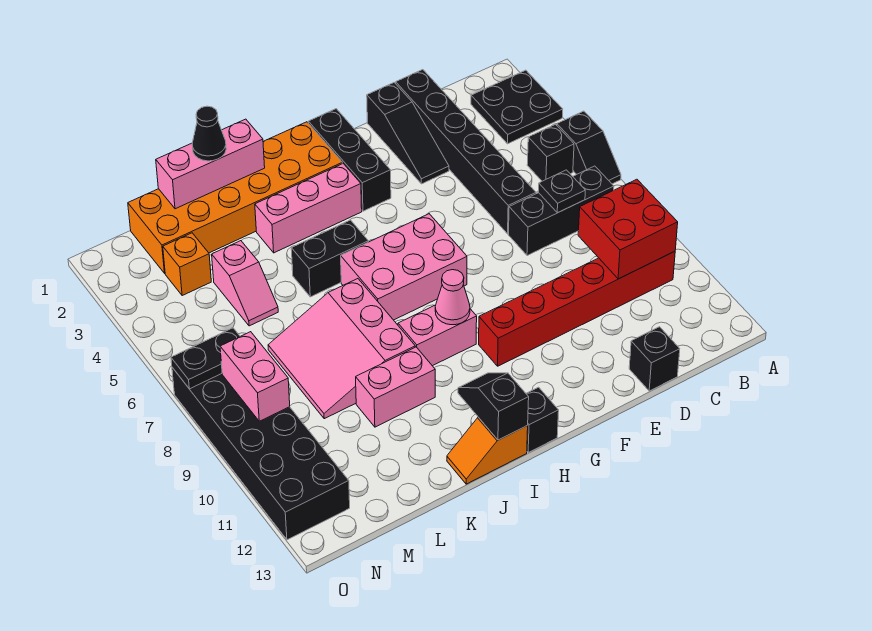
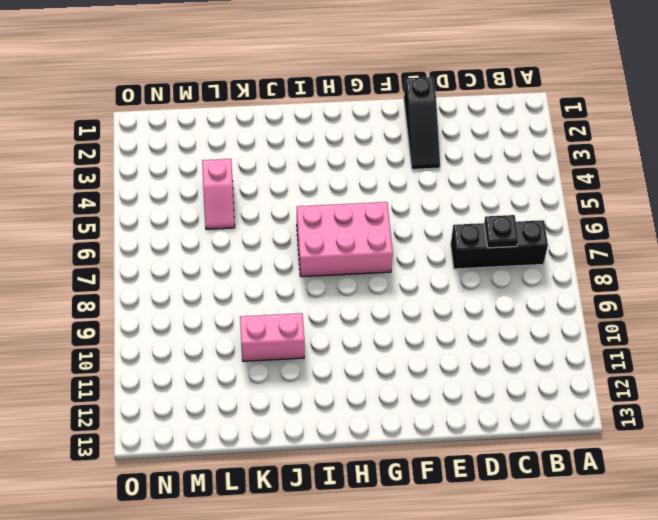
none -> black 2x2 plate [471,70,563,144]
none -> black 1x2 slope [557,111,621,184]
none -> black 1x1 brick [527,124,574,181]

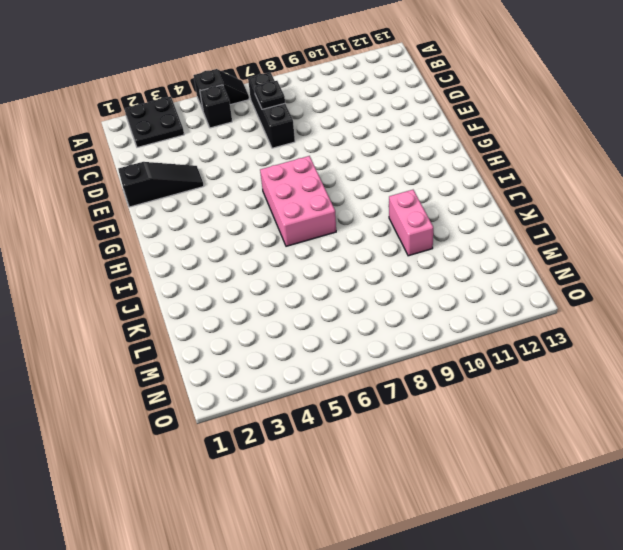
none -> red 1x6 brick [479,251,675,366]
none -> black 1x6 brick [396,70,536,234]
none -> black 1x1 brick [629,327,680,391]

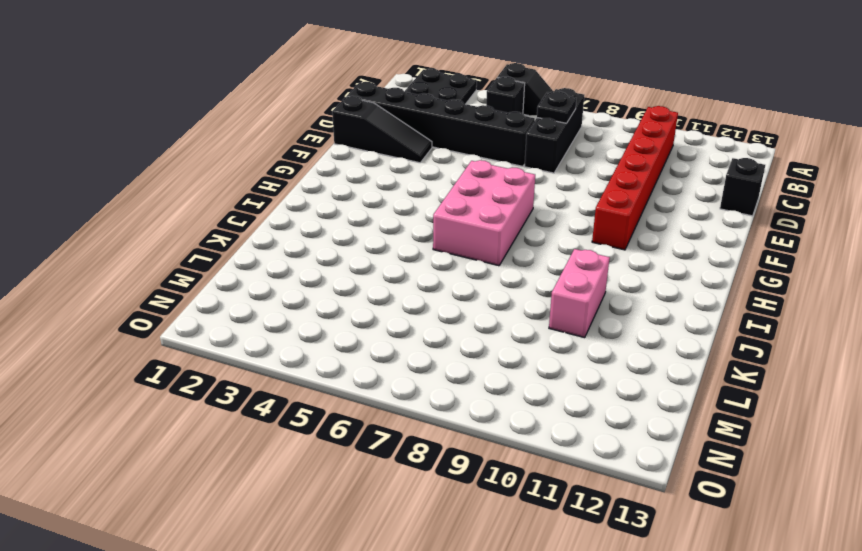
none -> black 1x3 brick [308,109,391,211]
none -> orange 2x6 brick [128,122,342,273]
none -> pink 1x3 brick [255,164,362,253]

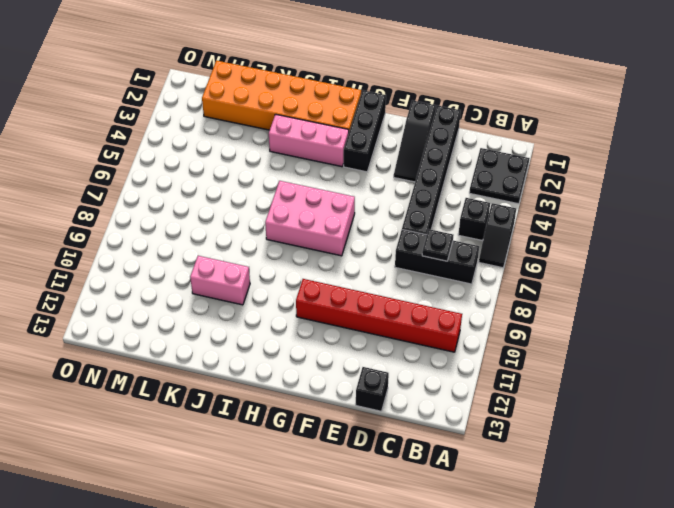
none -> pink 1x2 brick [398,305,477,366]
none -> black 1x1 brick [526,387,559,452]
none -> black 1x2 brick [291,220,368,297]

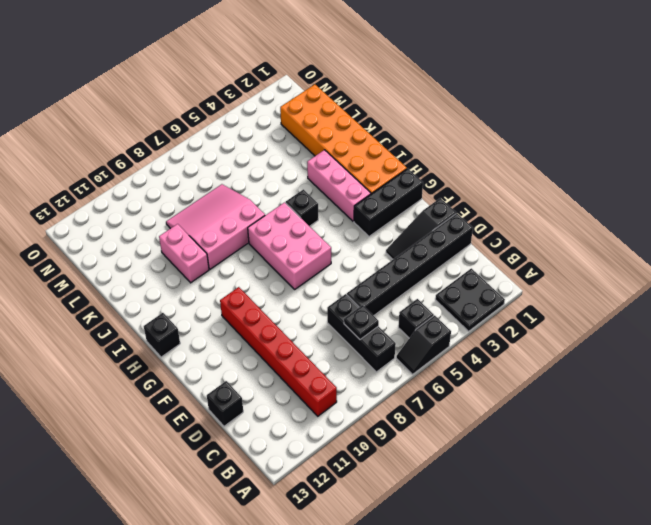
black 1x1 brick [286,189,318,226] -> black 1x2 brick [291,220,368,297]
none -> pink 1x2 brick [398,305,477,366]
none -> orange 1x2 slope [447,417,528,484]
none -> pink 1x2 slope [212,241,278,326]

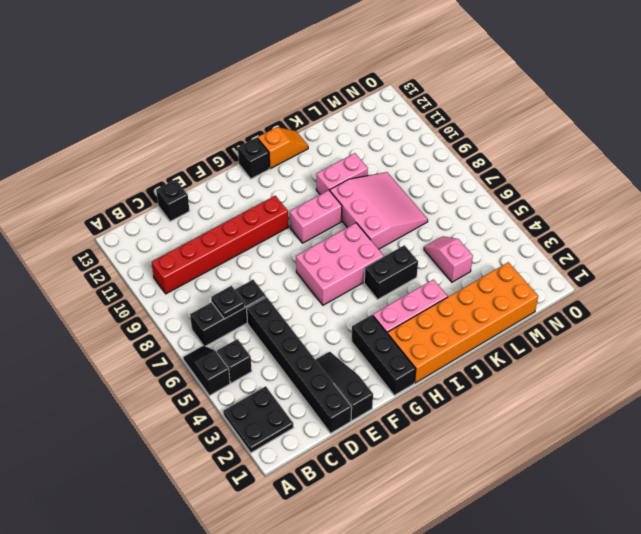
none -> orange 1x1 brick [163,233,211,296]
none -> black 2x6 brick [172,367,350,540]
none -> red 2x2 brick [578,179,678,279]

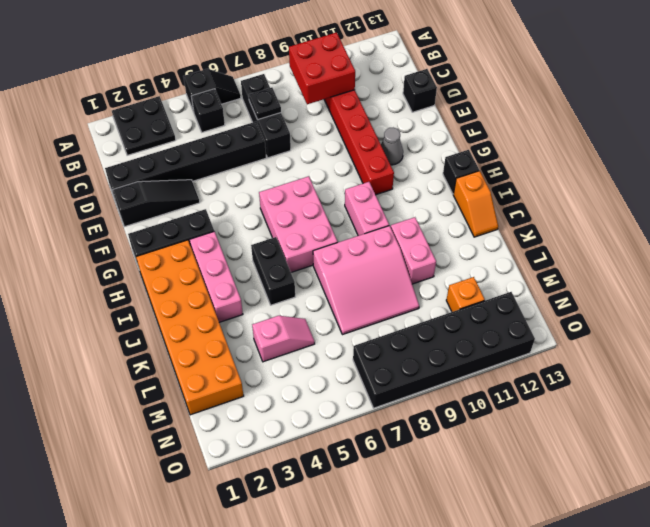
grey 1x1 cone [381,127,403,165] -> none
orange 1x1 brick [446,277,485,312] -> orange 1x1 brick moved to [163,233,211,296]
none -> pink 1x1 cone [435,270,470,325]
none -> black 1x2 slope [458,373,529,440]
none -> pink 1x3 brick [156,119,265,209]

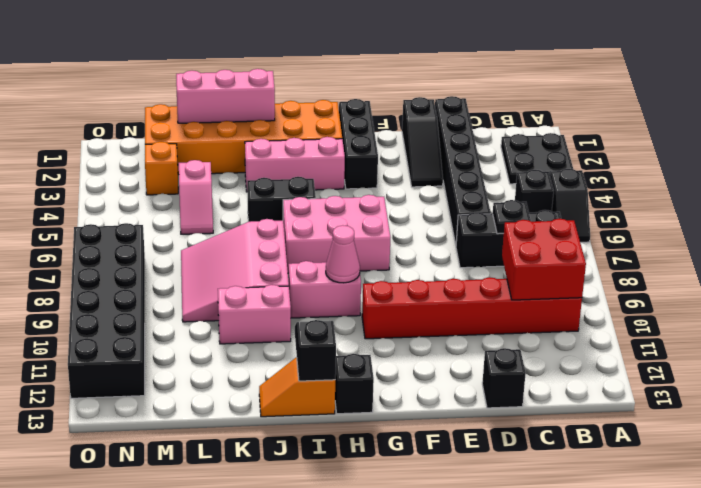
none -> black 1x2 plate [171,328,240,389]
none -> pink 1x2 brick [220,332,290,421]
none -> black 1x1 cone [192,106,226,161]

